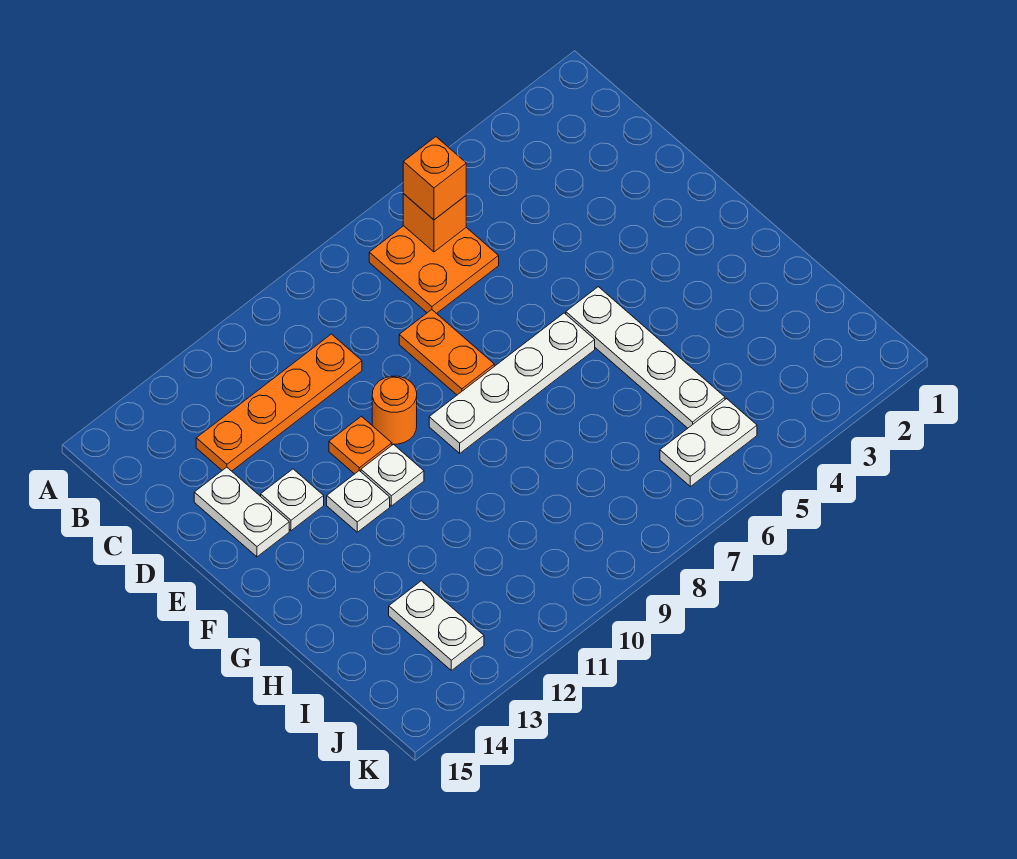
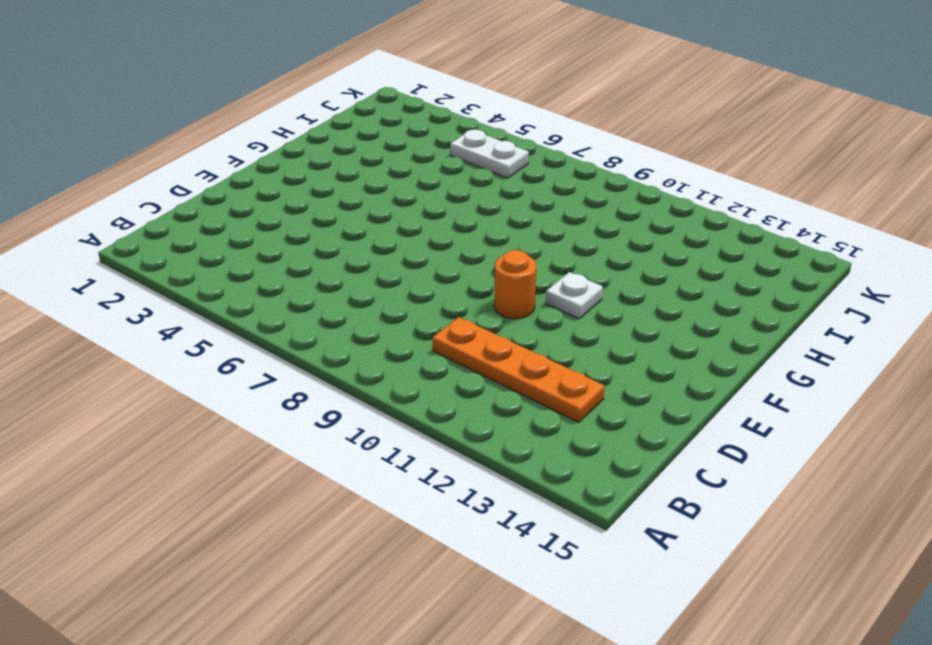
none -> orange 2x2 plate [369,226,499,314]
none -> orange 1x2 plate [399,310,494,395]
none -> white 1x2 plate [194,467,289,557]

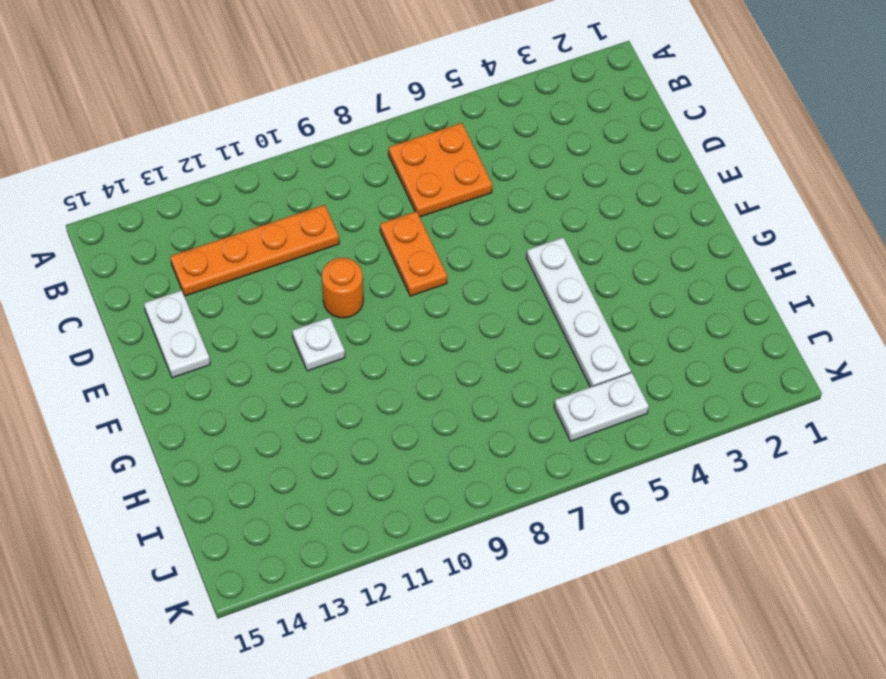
none -> orange 1x1 plate [329,416,392,474]
none -> white 1x1 plate [261,469,324,531]
none -> white 1x4 plate [429,313,595,453]

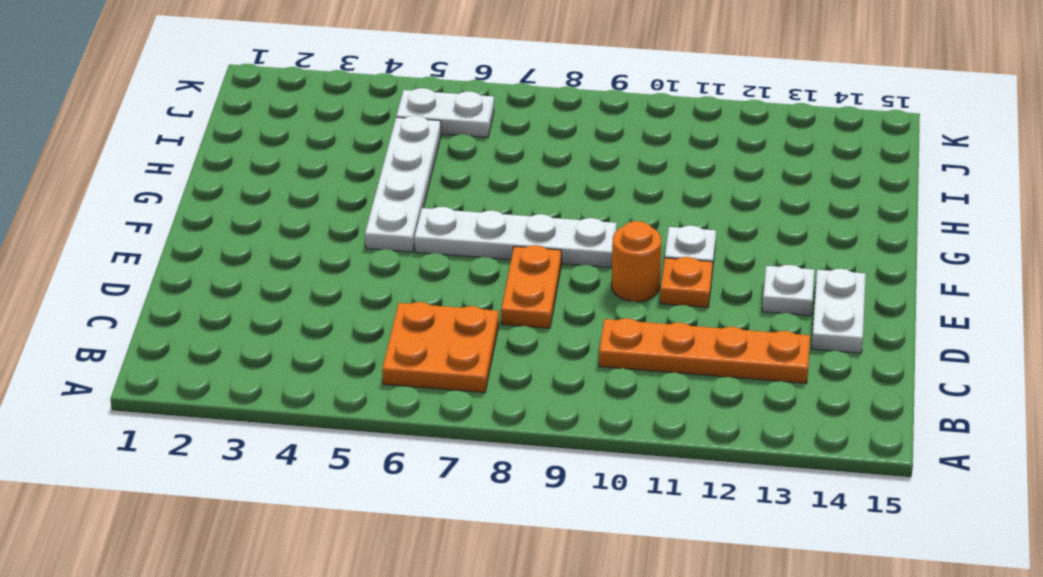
none -> white 1x1 plate [327,471,390,532]
none -> white 1x2 plate [389,581,484,670]
none -> orange 1x1 brick [403,194,466,252]

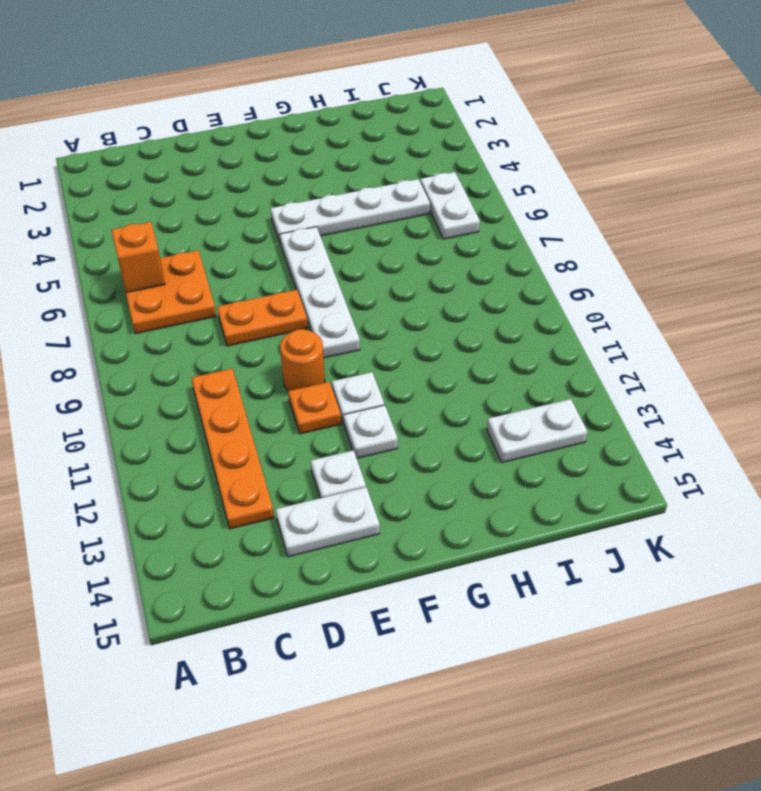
none -> orange 1x1 brick [403,137,466,220]

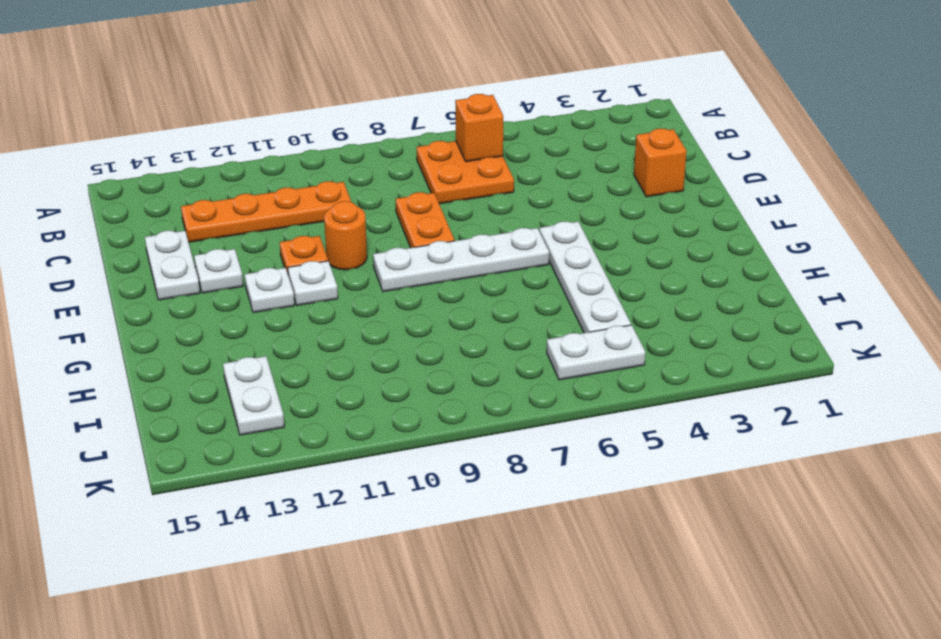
orange 1x1 brick [634,129,686,197] -> orange 1x1 brick moved to [403,137,466,220]

